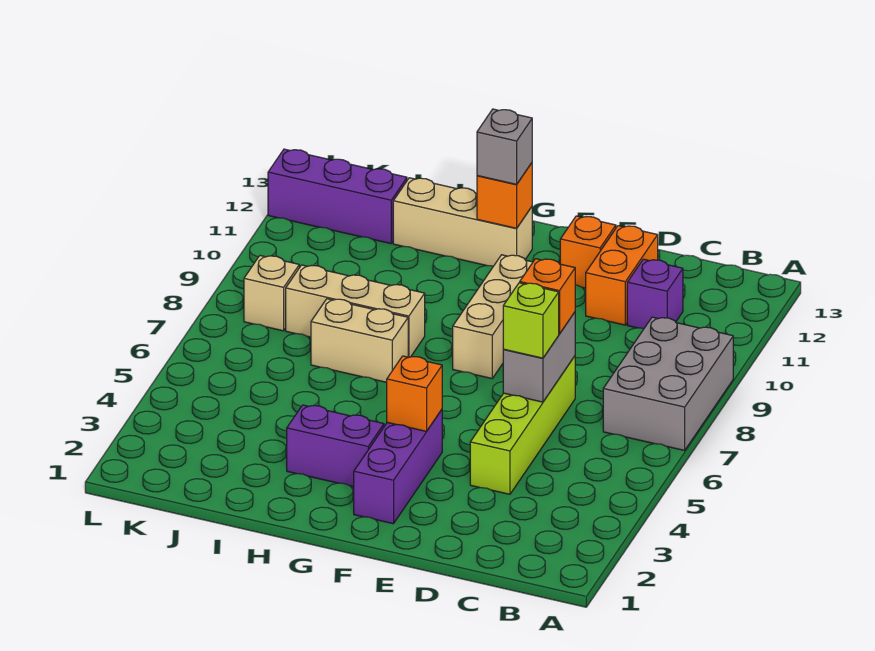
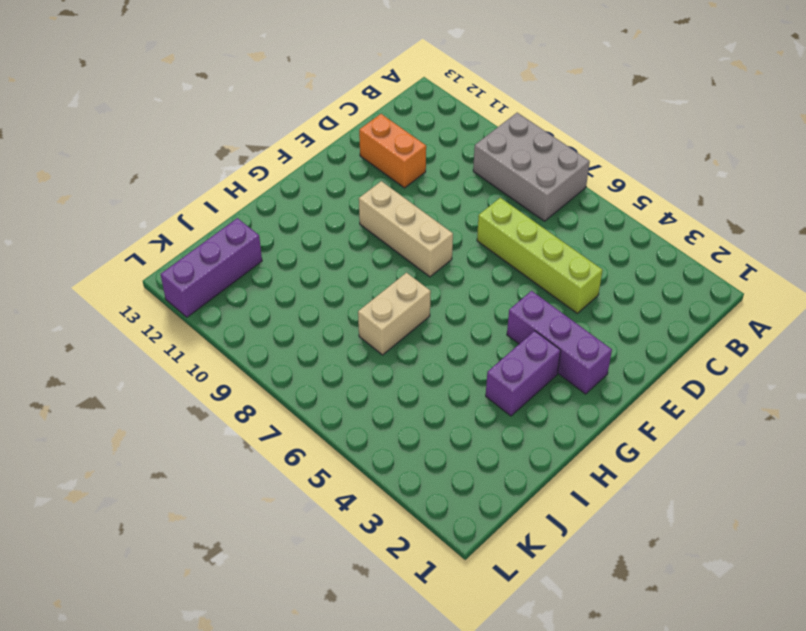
none -> purple 1x1 brick [627,259,683,328]
none -> orange 1x1 brick [560,216,616,288]
none -> tan 1x3 brick [393,178,532,266]

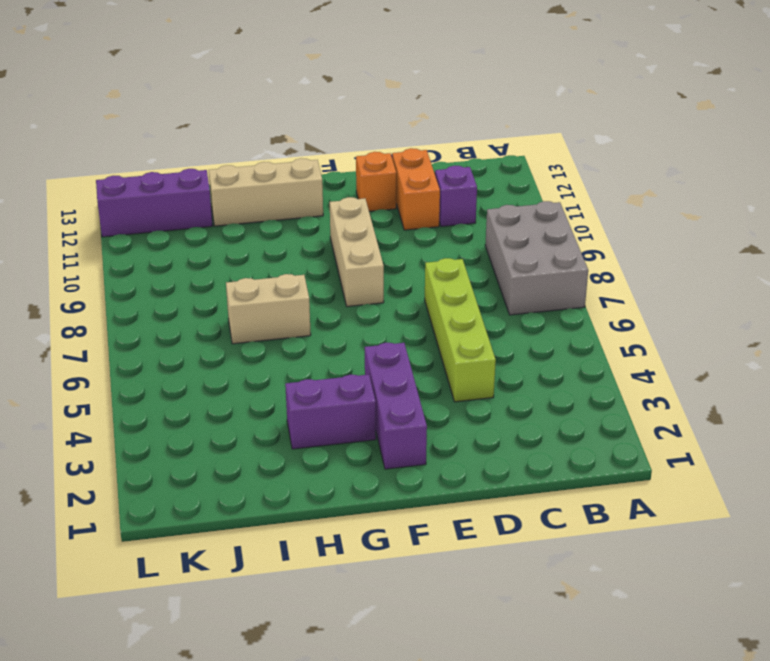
none -> tan 1x3 brick [286,265,425,357]
none -> tan 1x1 brick [244,256,299,331]
none -> grey 1x2 brick [503,312,575,402]

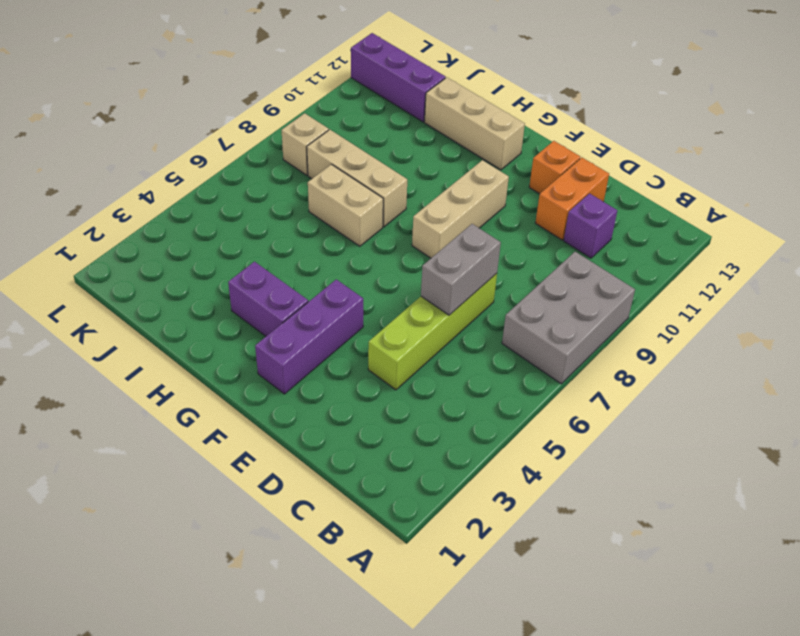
none -> orange 1x1 brick [387,356,442,431]
none -> orange 1x1 brick [477,163,532,228]
none -> lime 1x1 brick [503,283,559,358]

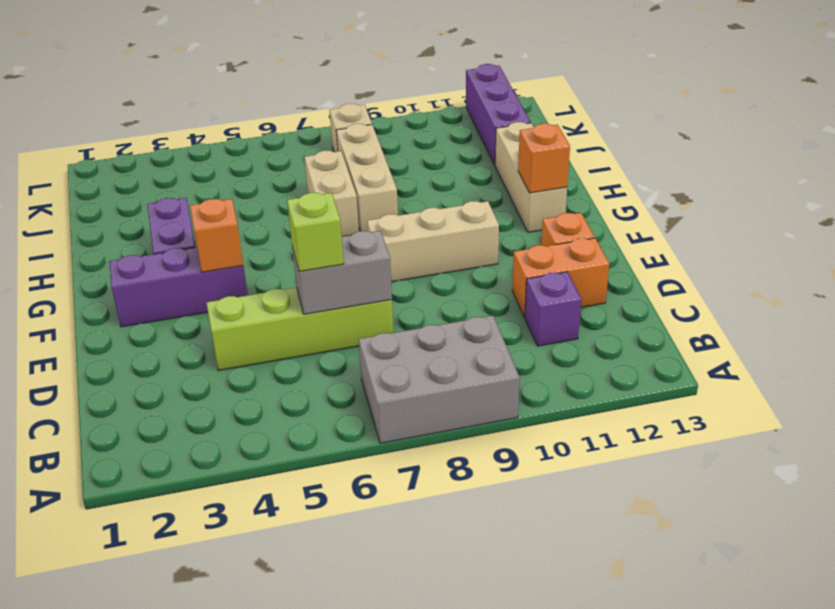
none -> orange 1x1 brick [520,259,575,334]
none -> grey 1x1 brick [477,109,532,184]

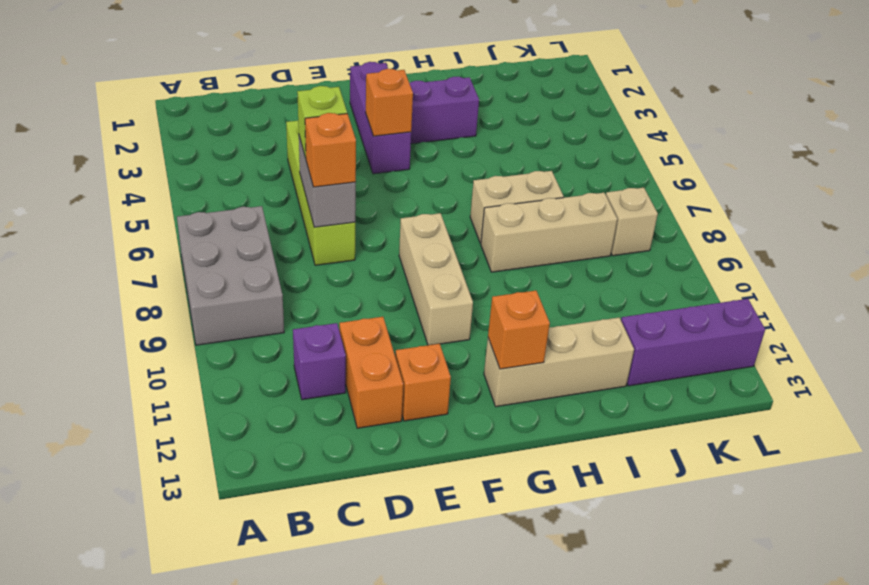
none -> grey 1x1 brick [477,109,532,184]

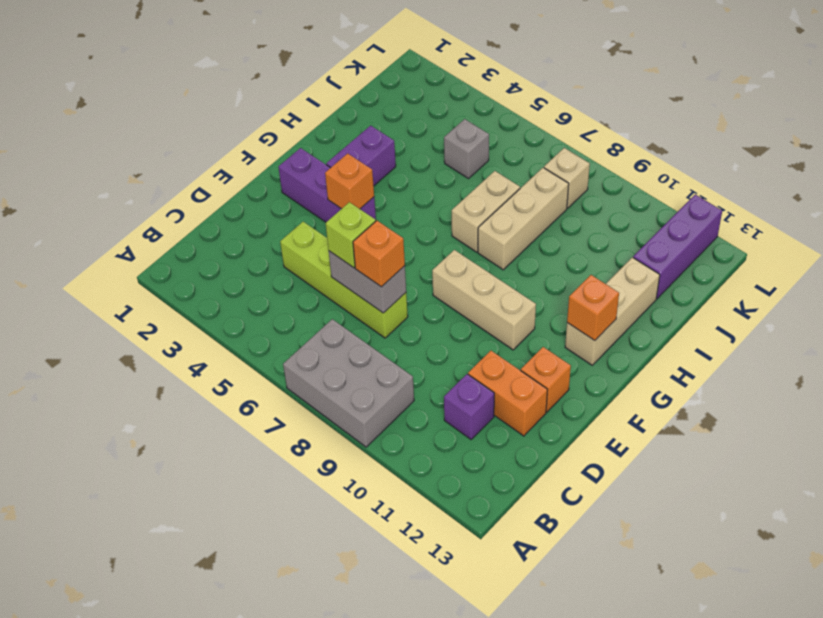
grey 1x1 brick [444,119,489,179] -> grey 1x1 brick moved to [477,109,532,184]

